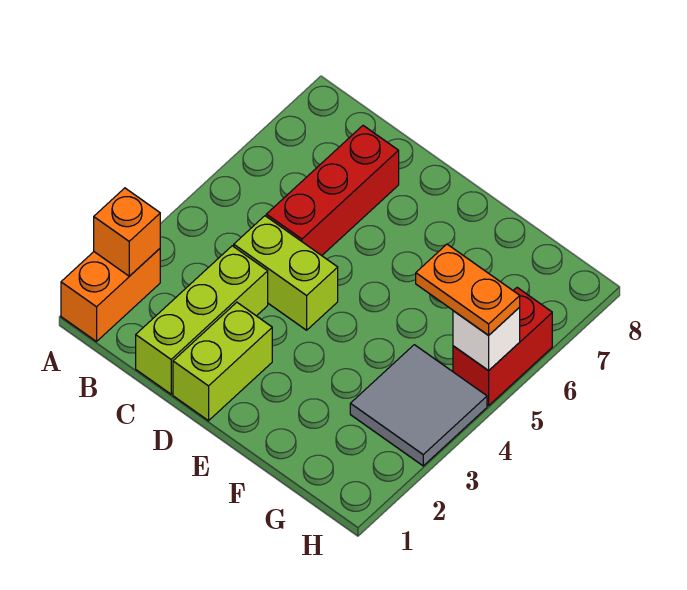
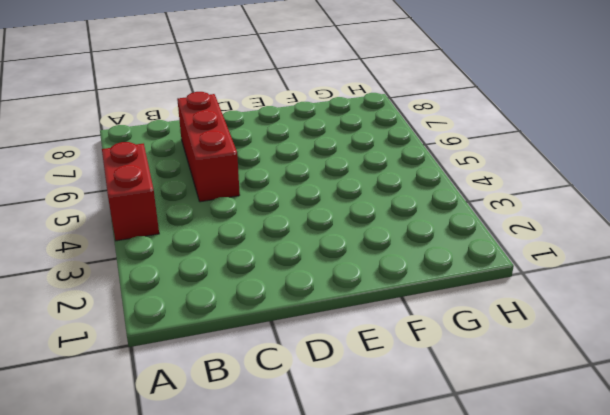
red 1x2 brick [102,142,159,241] -> red 1x2 brick moved to [453,288,552,406]
none -> orange 1x2 brick [61,249,160,341]
none -> lime 1x3 brick [136,246,268,394]

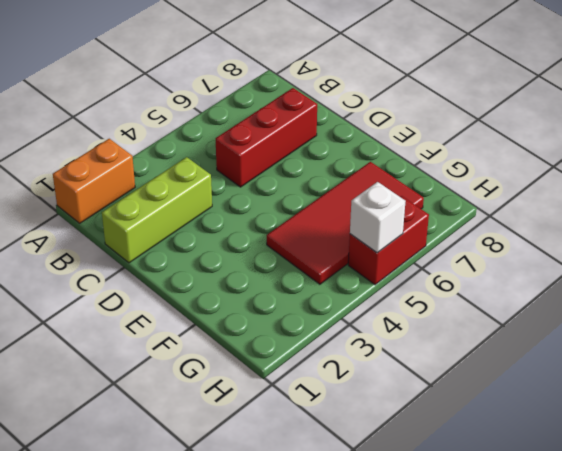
red 2x4 tile [267,162,424,284] -> grey 2x2 tile [350,345,487,466]
none -> lime 1x2 brick [234,216,338,330]
none -> lime 1x2 brick [173,302,272,421]

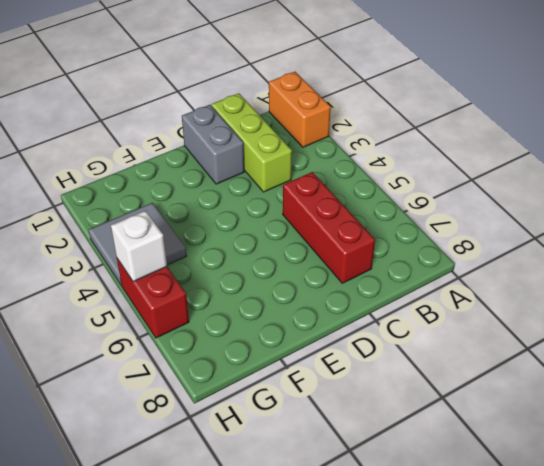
grey 1x2 brick [182,105,244,184] -> lime 1x2 brick [173,302,272,421]
none -> lime 1x2 brick [234,216,338,330]
none -> orange 1x1 brick [94,188,160,276]

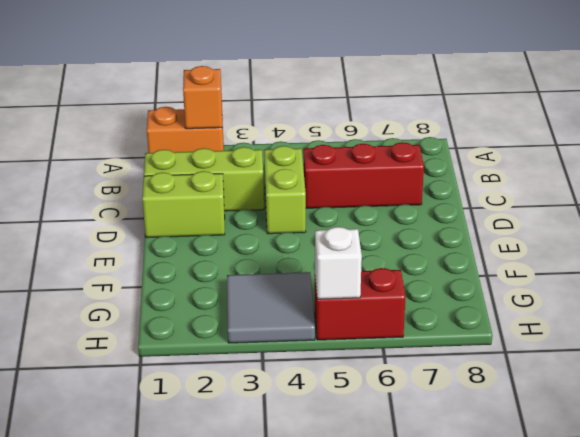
none -> orange 1x2 plate [416,244,520,335]

